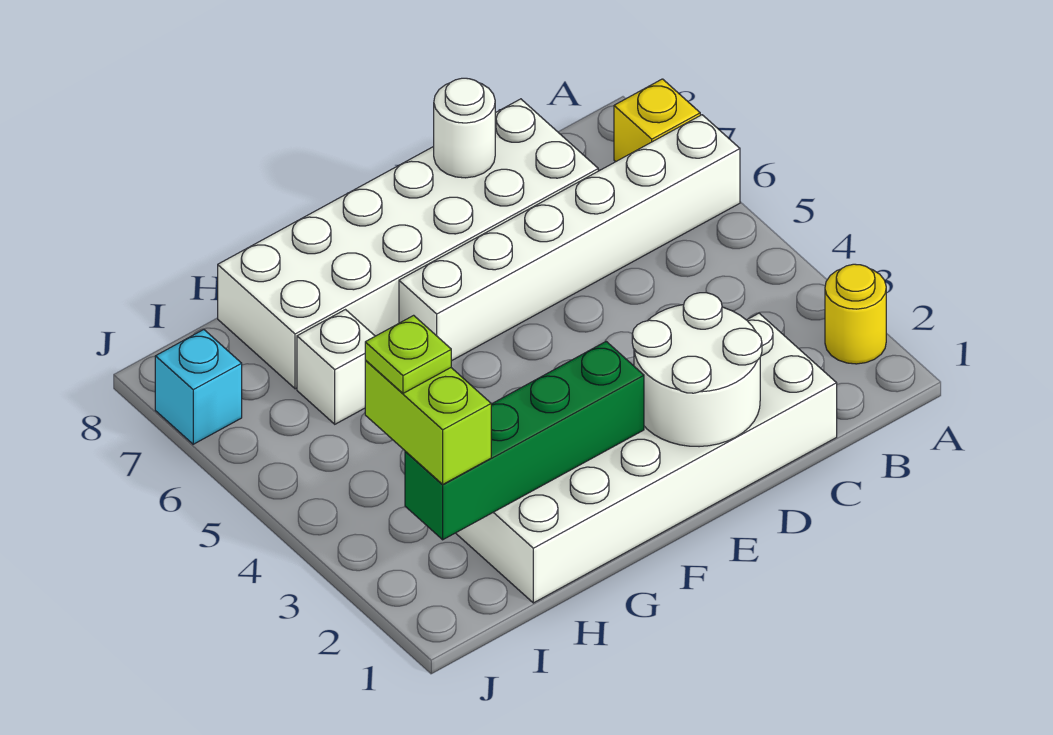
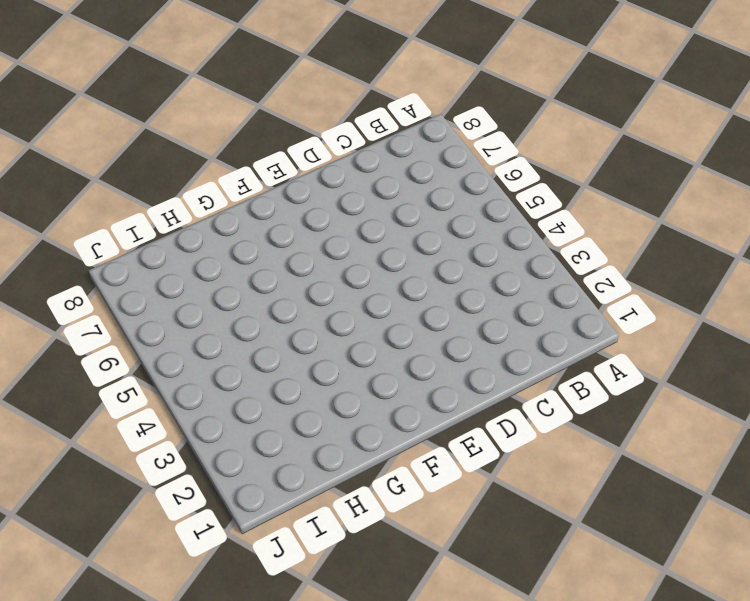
none -> yellow 1x1 round brick [825,264,886,364]
none -> white 1x6 brick [399,115,740,361]
none -> yellow 1x1 brick [614,79,700,161]

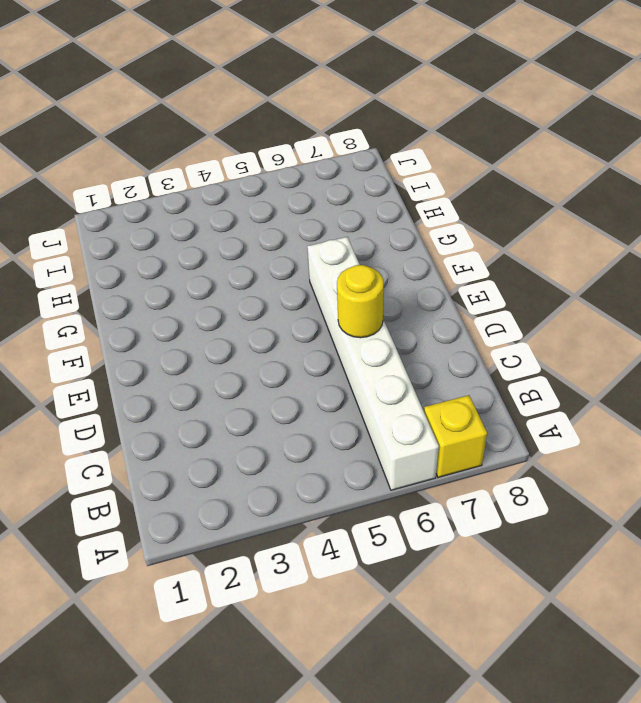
yellow 1x1 round brick [337,265,384,338] -> yellow 1x1 round brick moved to [825,264,886,364]
none -> white 2x6 brick [456,313,837,603]
none -> white 2x6 brick [218,99,598,389]
none -> white 1x1 brick [297,310,375,424]

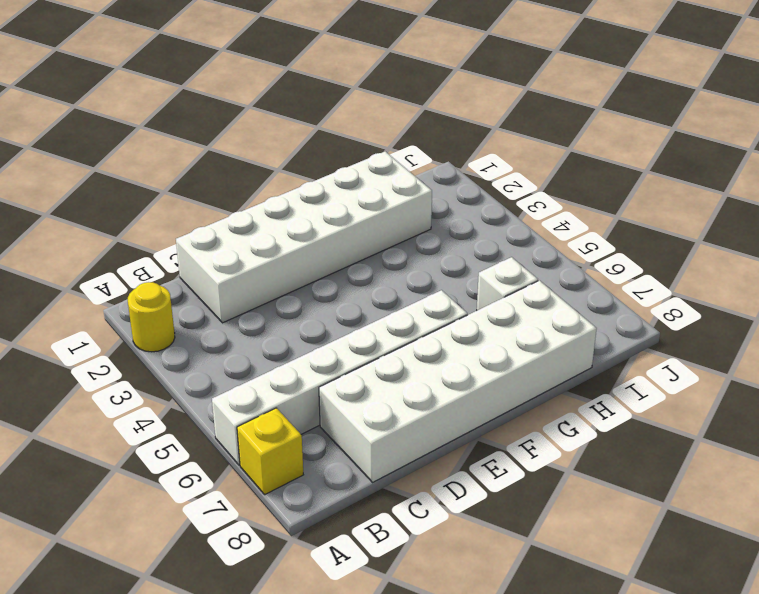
none -> cyan 1x1 brick [155,330,242,444]
none -> white 2x2 round brick [632,293,762,447]
none -> white 1x1 round brick [434,78,495,178]

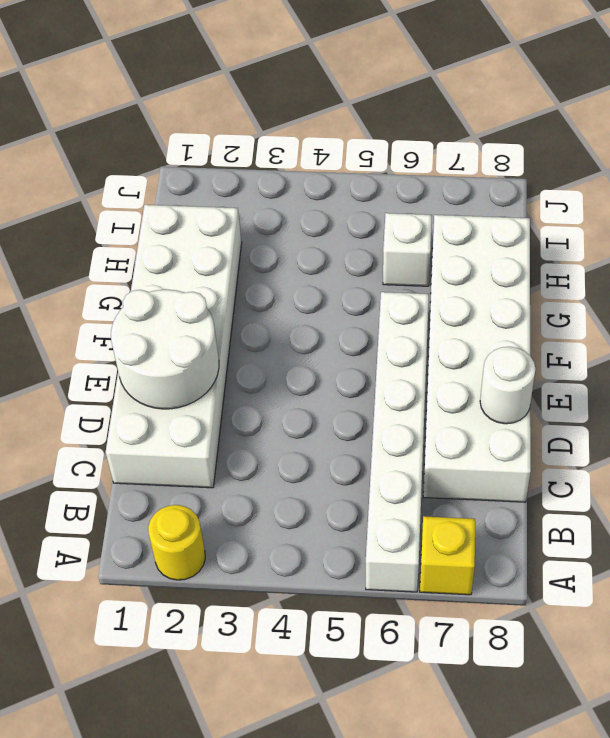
none -> cyan 1x1 brick [155,330,242,444]
none -> green 1x4 brick [405,342,644,540]
none -> lime 1x2 brick [365,360,491,485]

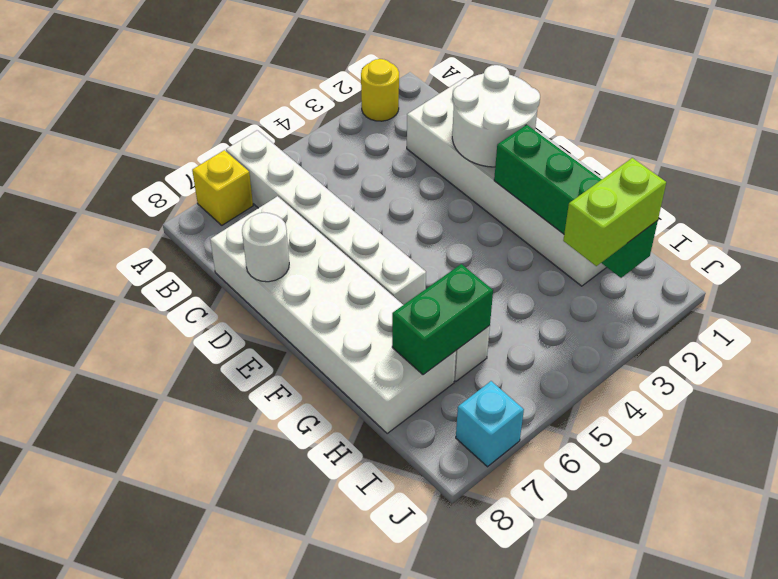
green 1x2 brick [392,264,493,375] -> none
none -> lime 1x1 plate [365,315,451,393]

